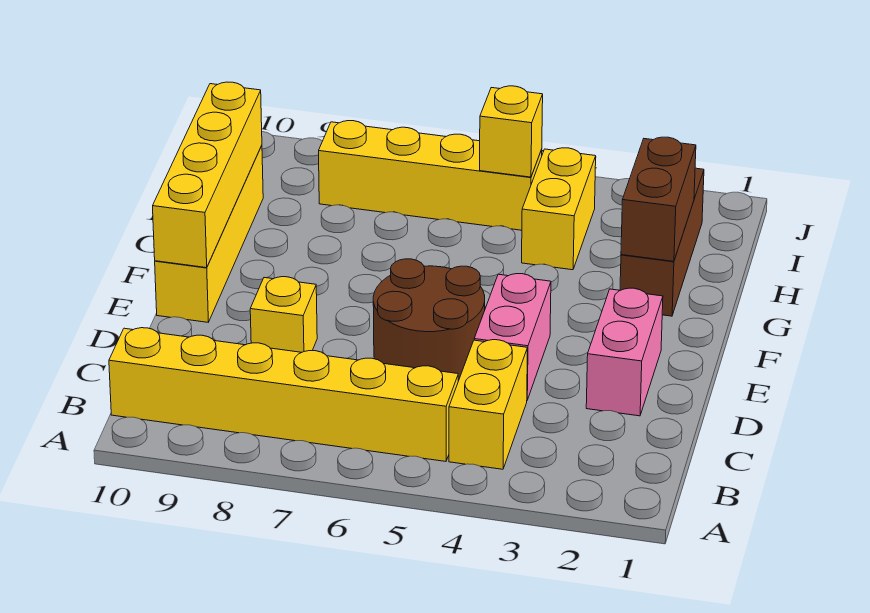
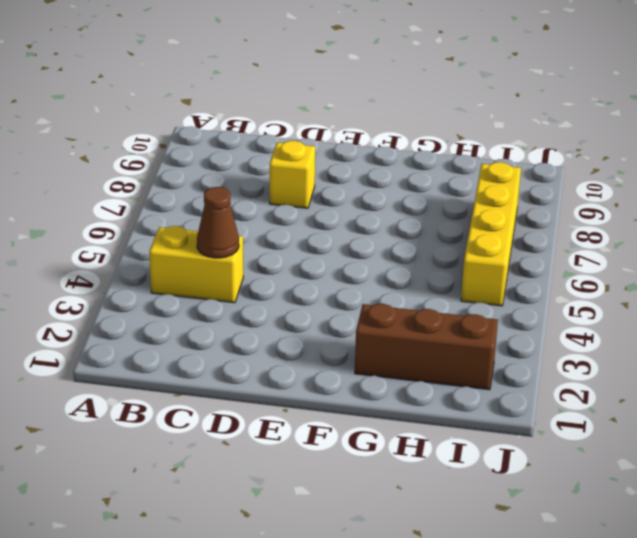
brown 1x1 cone [197,187,239,258] -> none
none -> yellow 1x6 brick [109,328,458,461]
none -> pink 1x2 brick [586,288,663,416]
none -> pink 1x2 brick [474,274,551,400]

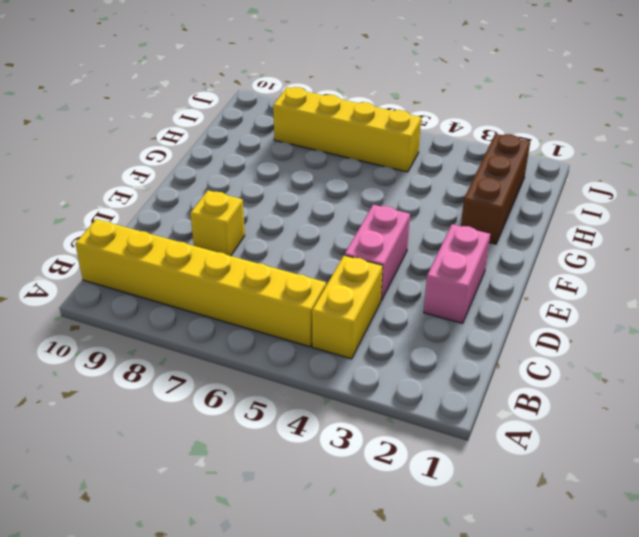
none -> brown 2x2 round brick [373,259,485,381]
none -> yellow 1x4 brick [155,146,263,322]
none -> yellow 1x2 brick [522,148,596,270]

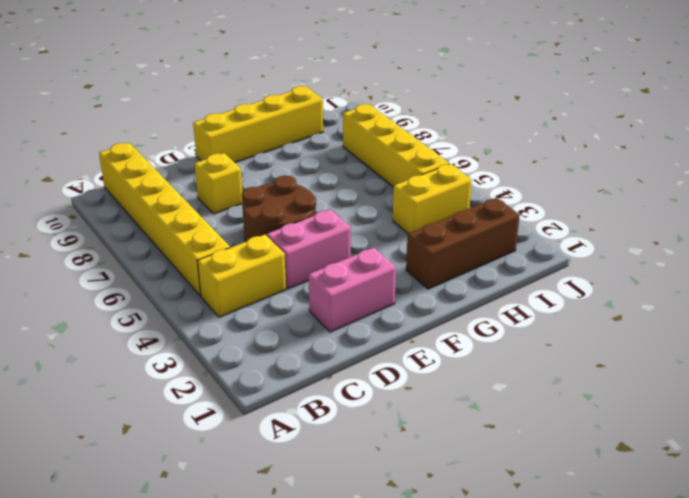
none -> yellow 1x4 brick [153,82,262,268]
none -> brown 1x2 brick [621,137,696,261]
none -> yellow 1x1 brick [480,86,543,177]

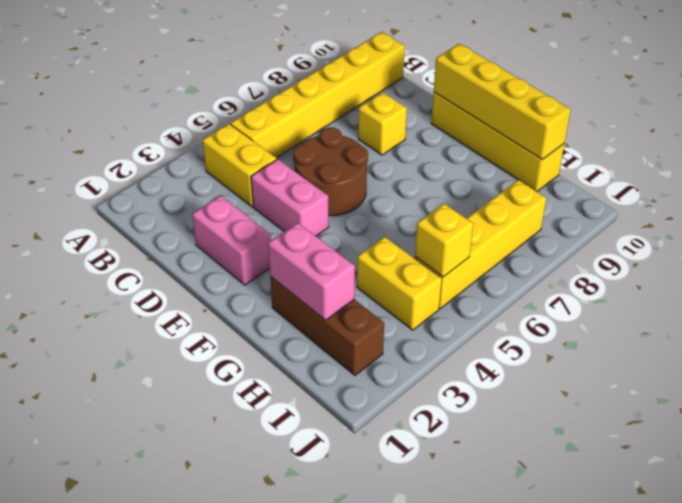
pink 1x2 brick [268,223,355,320] -> brown 1x2 brick [621,137,696,261]

